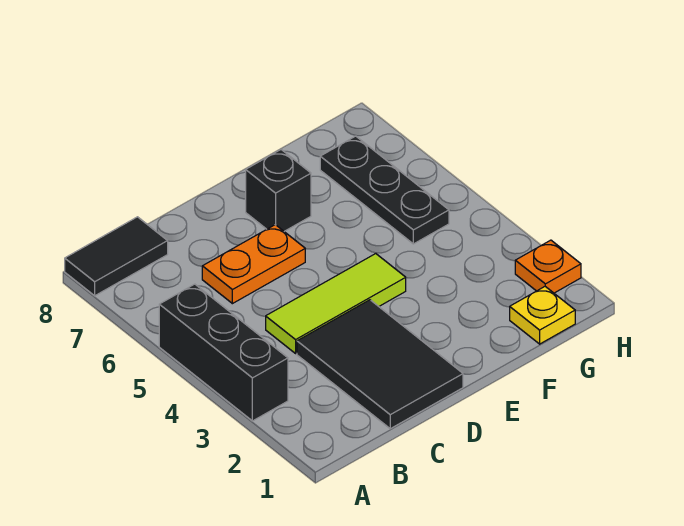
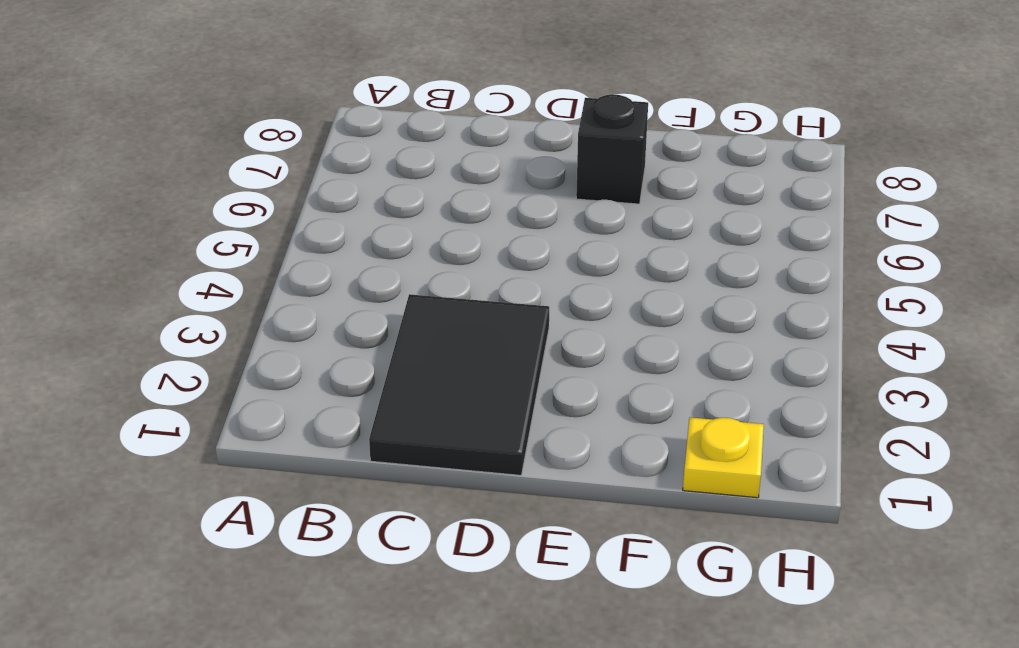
none -> black 1x3 brick [159,284,288,421]
none -> black 1x2 tile [65,217,168,296]

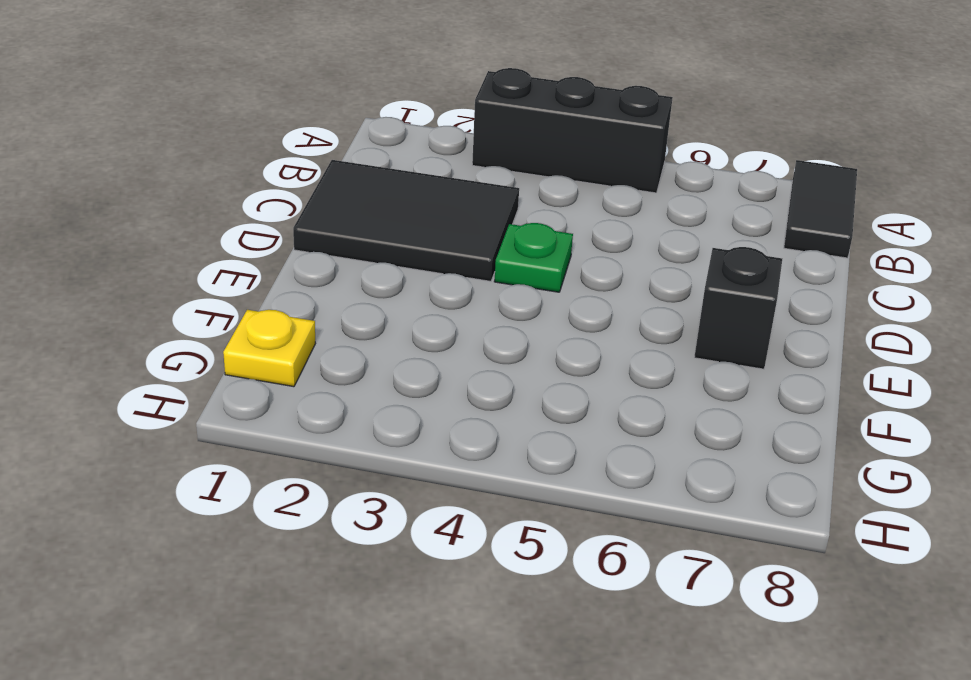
green 1x1 plate [494,223,573,292] -> lime 1x3 tile [266,254,406,353]
none -> orange 1x2 plate [202,225,305,304]
none -> black 1x3 plate [320,136,449,244]

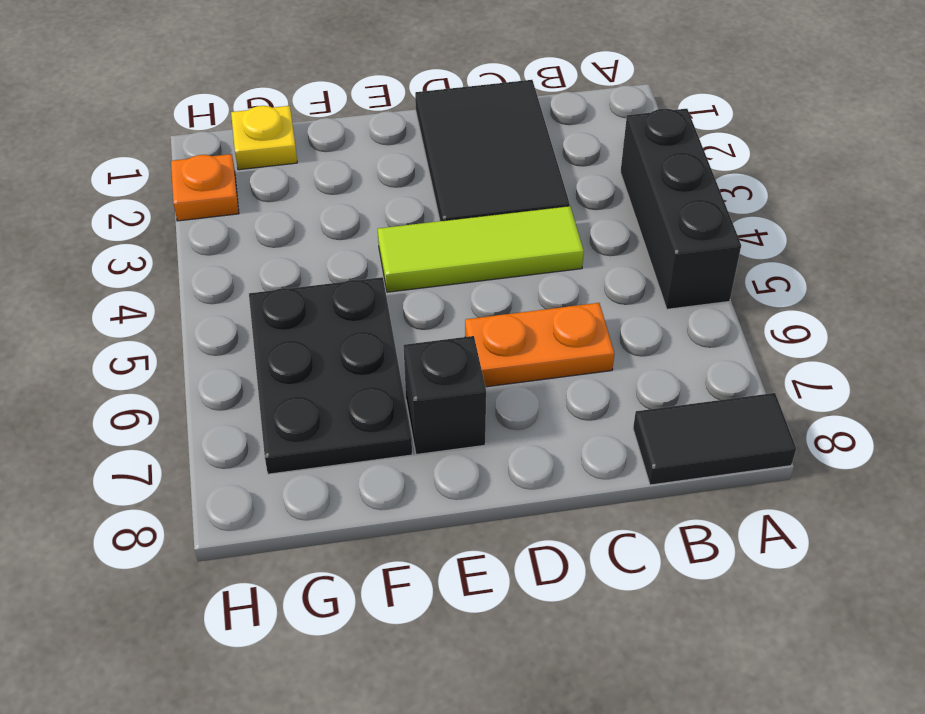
black 2x3 plate [249,277,412,474] -> black 1x3 plate [320,136,449,244]

